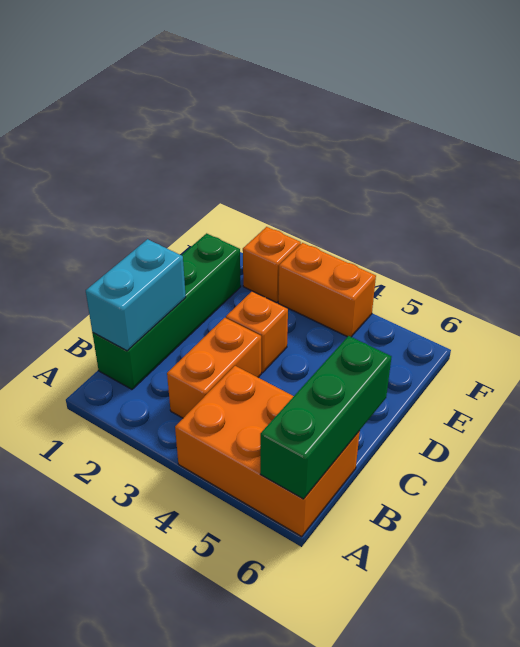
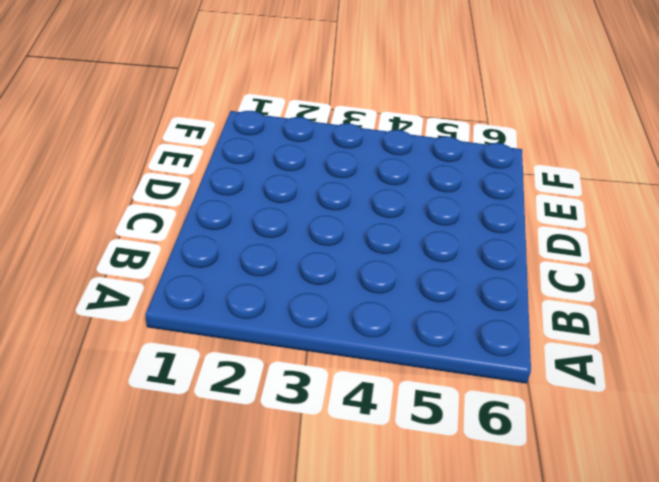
none -> orange 2x3 brick [175,366,360,536]
none -> green 1x4 brick [92,233,241,389]

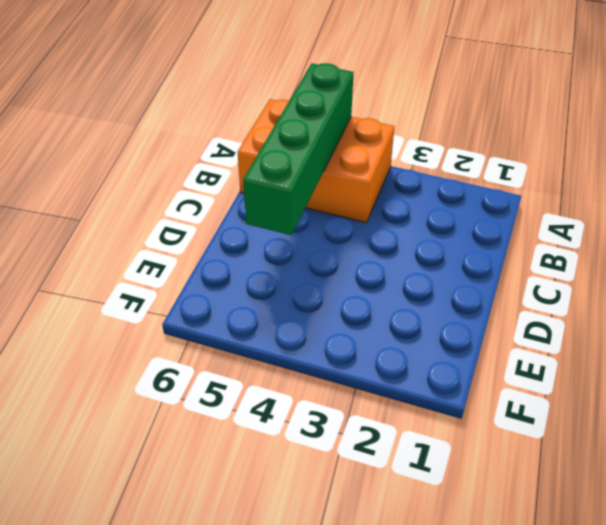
green 1x4 brick [243,63,353,235] -> green 1x4 brick moved to [92,233,241,389]
none -> orange 1x2 brick [167,318,261,418]
none -> orange 1x1 brick [226,292,288,373]

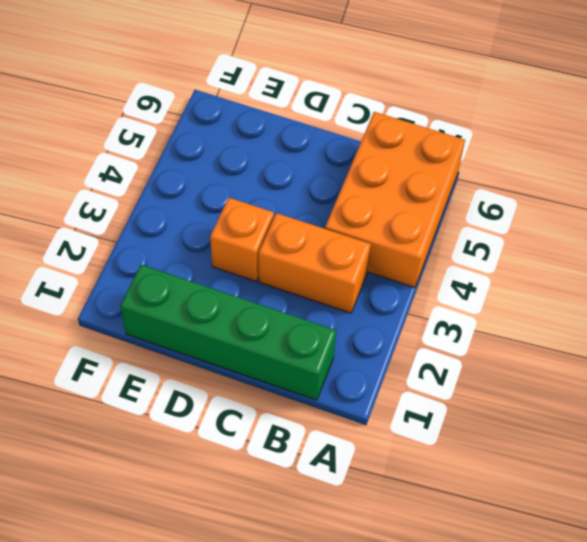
none -> orange 1x1 brick [243,227,301,303]
none -> orange 1x2 brick [278,243,376,337]

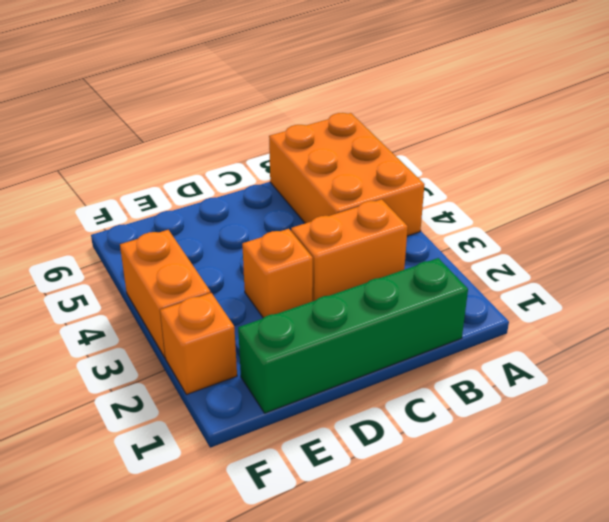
none -> green 1x3 brick [260,336,391,499]
none -> cyan 1x2 brick [86,239,186,351]

